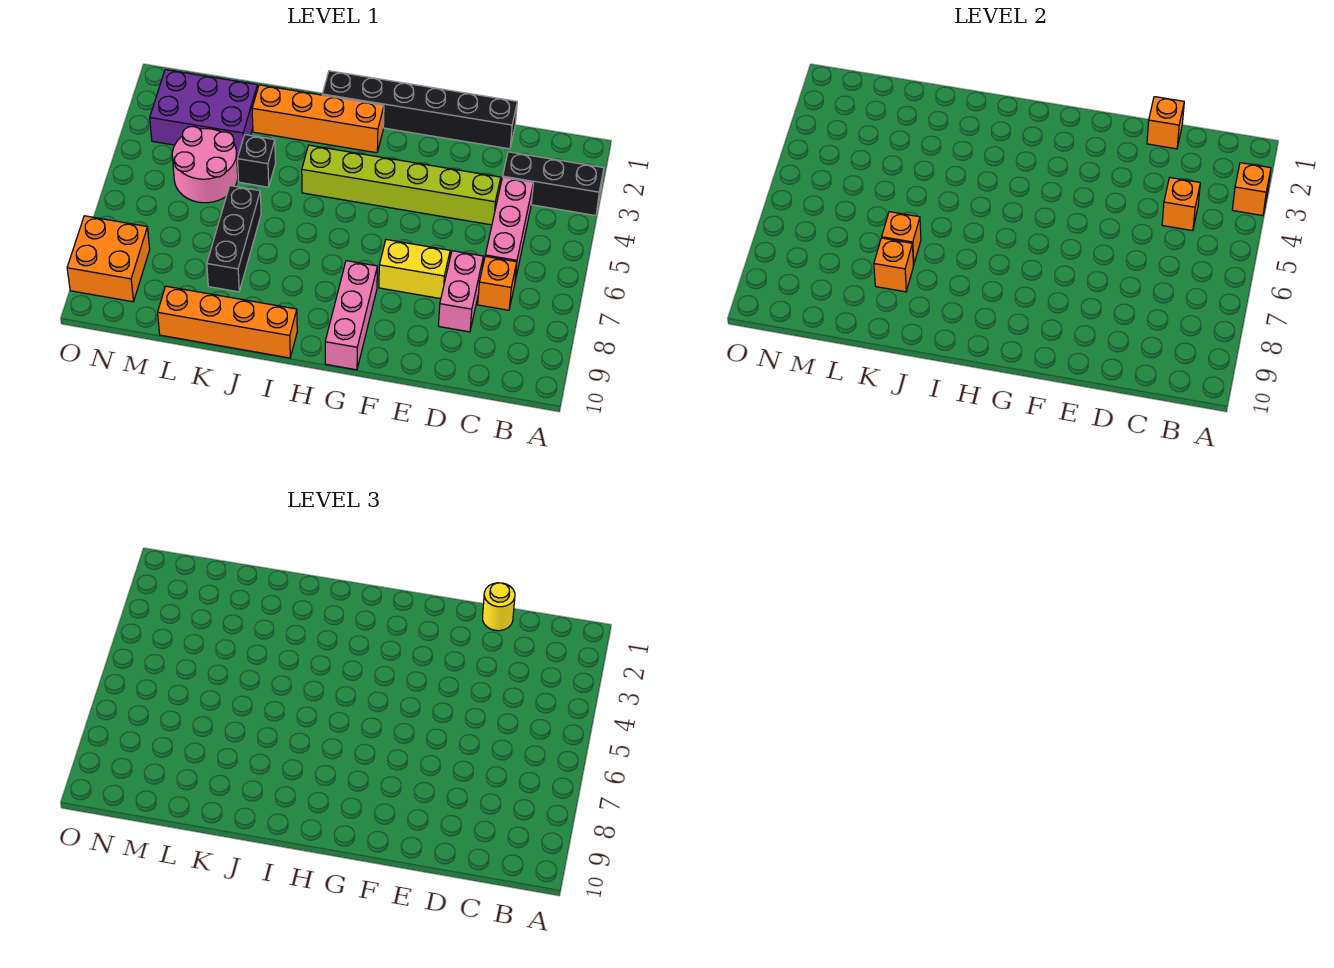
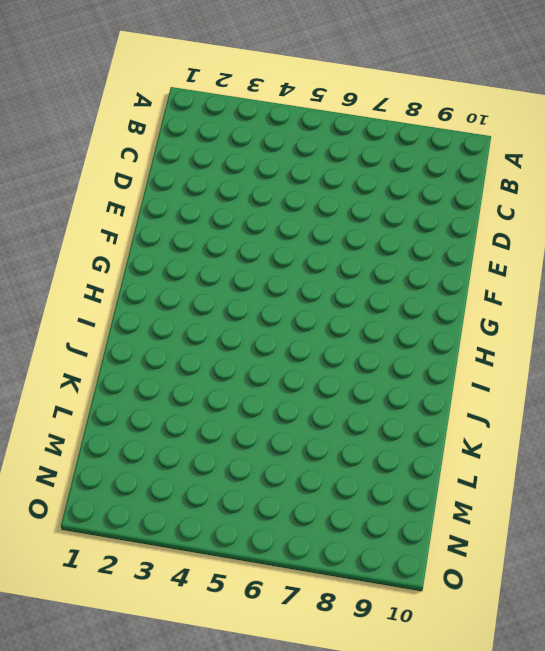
none -> black 1x3 brick [503,152,604,216]
none -> pink 1x3 brick [485,177,533,280]
none -> orange 1x1 brick [478,256,517,310]

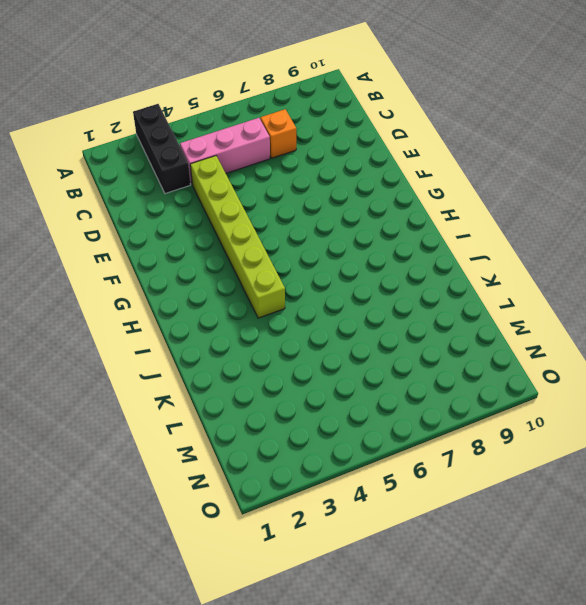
none -> black 1x6 brick [322,71,517,149]
none -> pink 1x2 brick [439,251,483,332]
none -> yellow 1x2 brick [379,240,450,299]

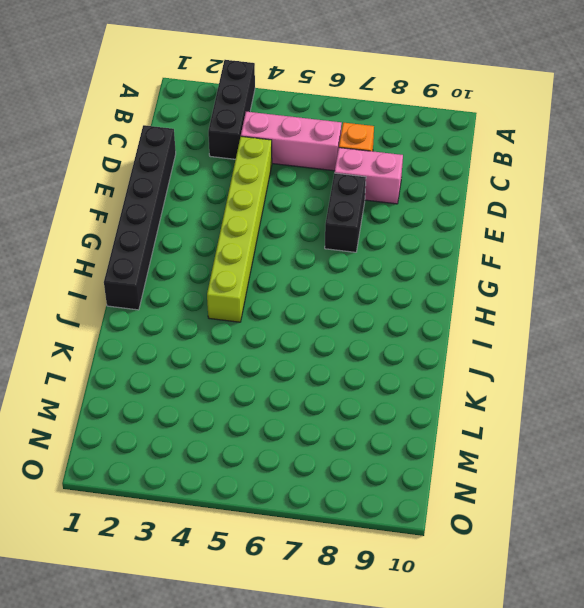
black 1x2 brick [325,173,366,252] -> yellow 1x2 brick [379,240,450,299]
none -> pink 1x3 brick [325,261,377,370]
none -> orange 1x4 brick [252,85,384,153]
none -> orange 1x4 brick [158,286,297,358]

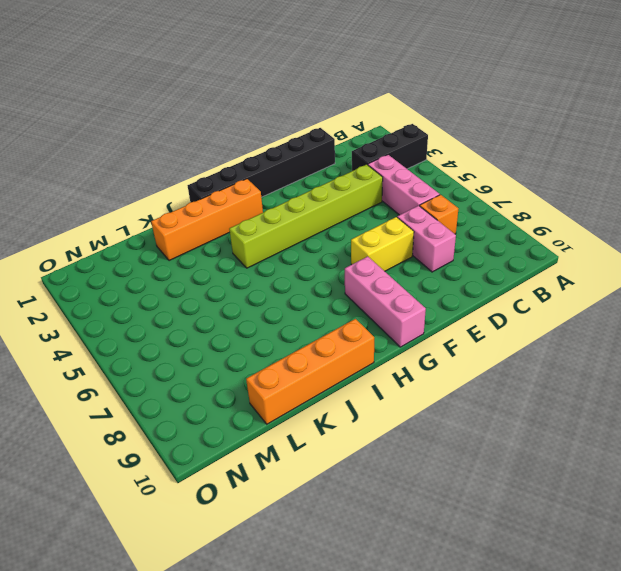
none -> black 1x1 brick [237,135,276,187]
none -> black 1x3 brick [207,186,261,292]
none -> purple 2x3 brick [150,70,258,156]

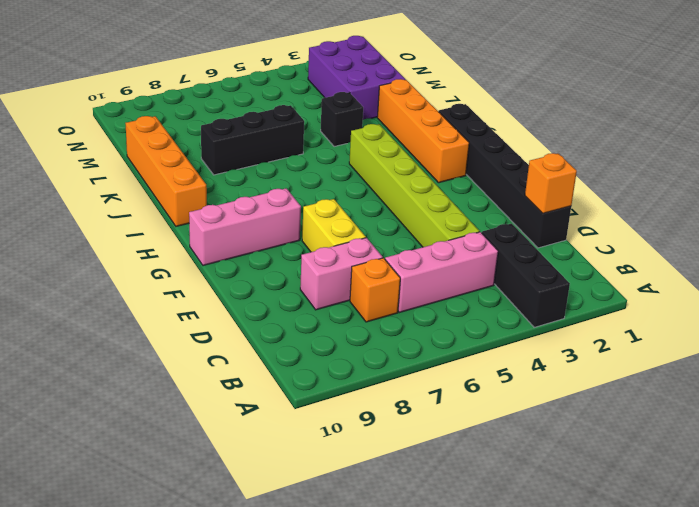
none -> pink 2x2 round brick [172,127,238,203]
none -> orange 2x2 brick [67,216,150,302]
none -> orange 1x1 brick [1232,163,1271,216]

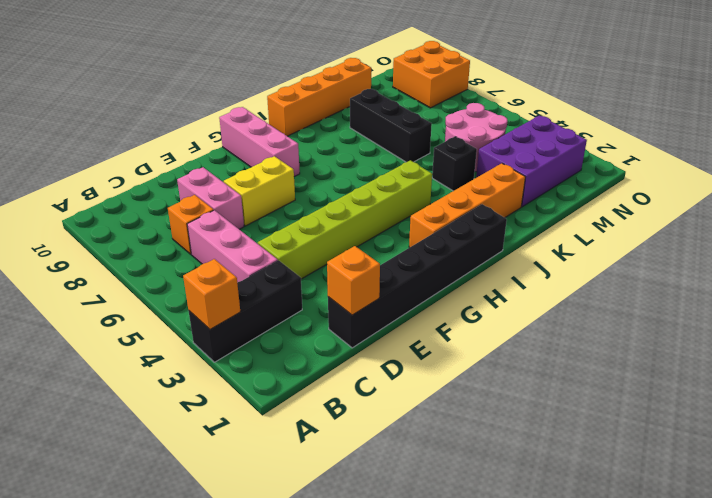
none -> orange 1x1 brick [1162,178,1200,231]
none -> orange 1x1 brick [882,212,921,265]
none -> orange 1x1 brick [874,238,913,292]

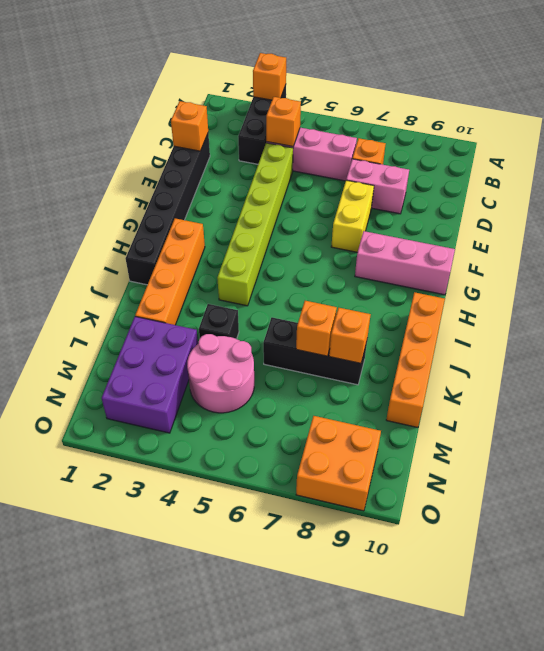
none -> yellow 1x1 round brick [483,583,515,631]

